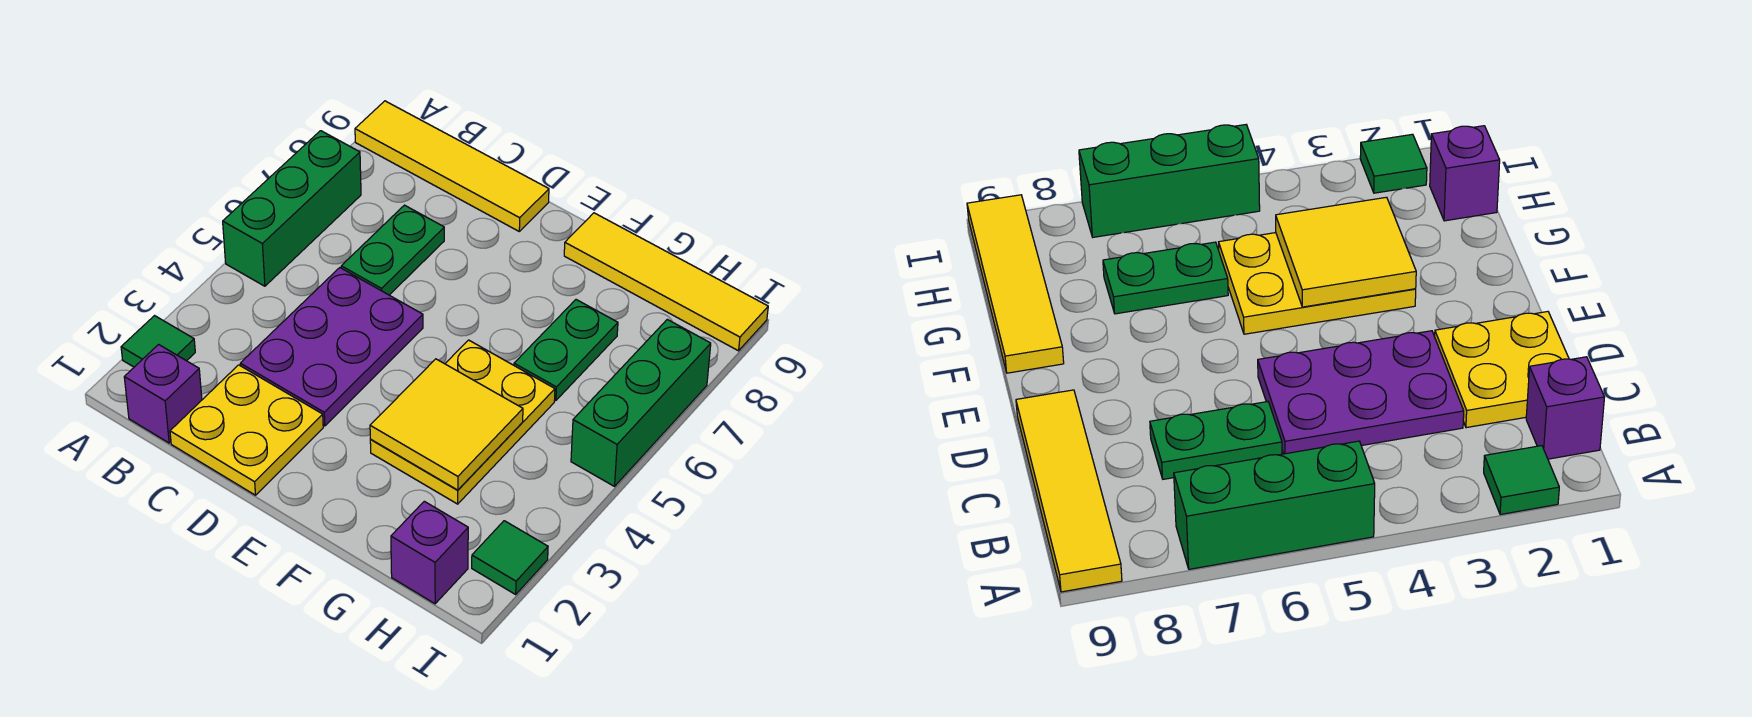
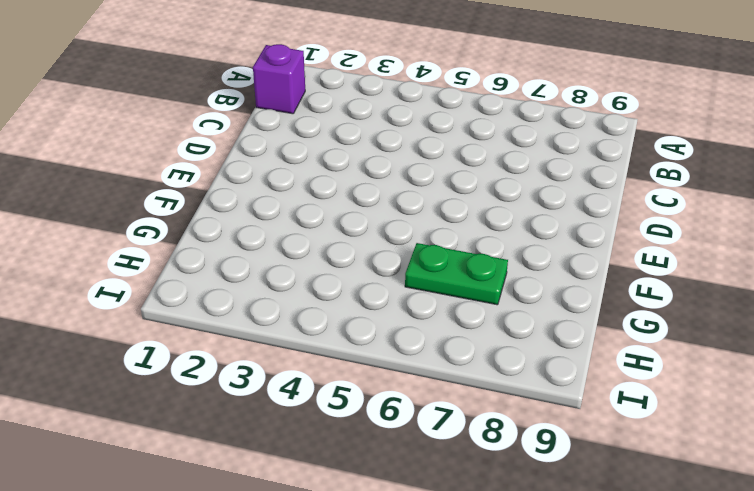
none -> green 1x1 tile [121,316,195,367]
none -> green 1x3 brick [223,131,361,286]
none -> yellow 1x4 tile [355,101,549,231]

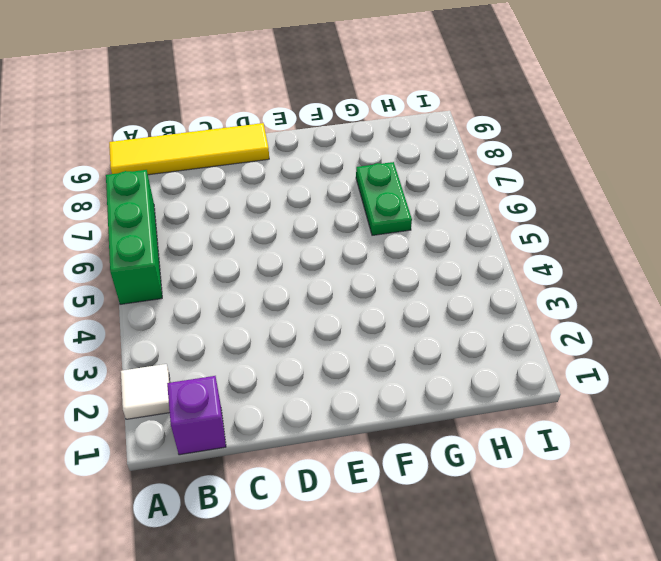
white 1x1 tile [121,364,170,419] -> green 1x1 tile [121,316,195,367]
none -> yellow 2x2 plate [170,365,323,495]
none -> purple 2x3 plate [240,268,423,426]
none -> green 1x2 plate [341,205,444,295]

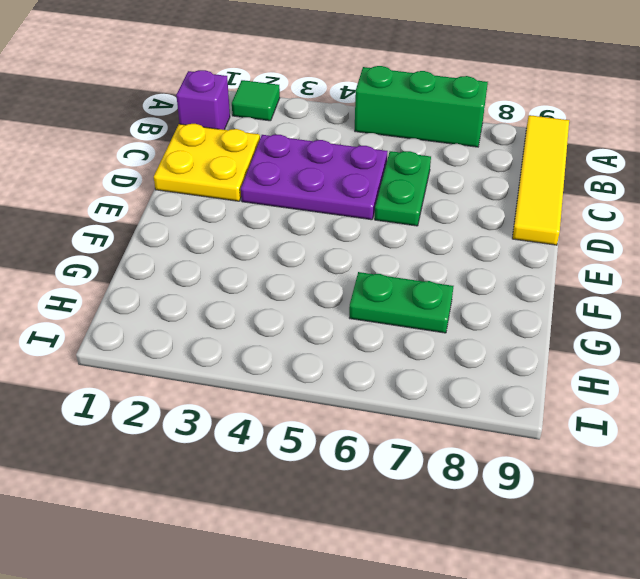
green 1x2 plate [375,151,431,226] -> green 1x2 plate turned to [341,205,444,295]
none -> yellow 2x3 plate [370,340,555,504]
none -> yellow 1x4 tile [564,213,768,351]
none -> purple 1x1 brick [391,501,468,604]

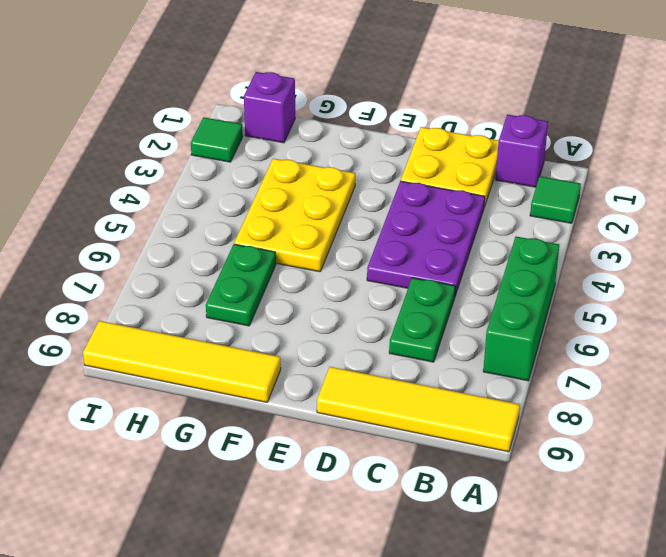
none -> green 1x3 brick [571,319,711,486]
none -> yellow 2x2 tile [370,359,523,490]

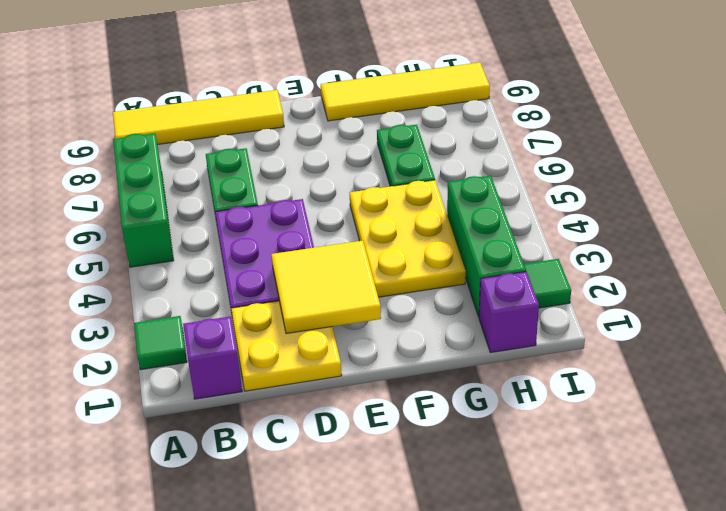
yellow 2x2 tile [271,240,381,334] -> yellow 2x2 tile moved to [370,359,523,490]
green 1x3 brick [447,176,526,317] -> green 1x3 brick moved to [571,319,711,486]

